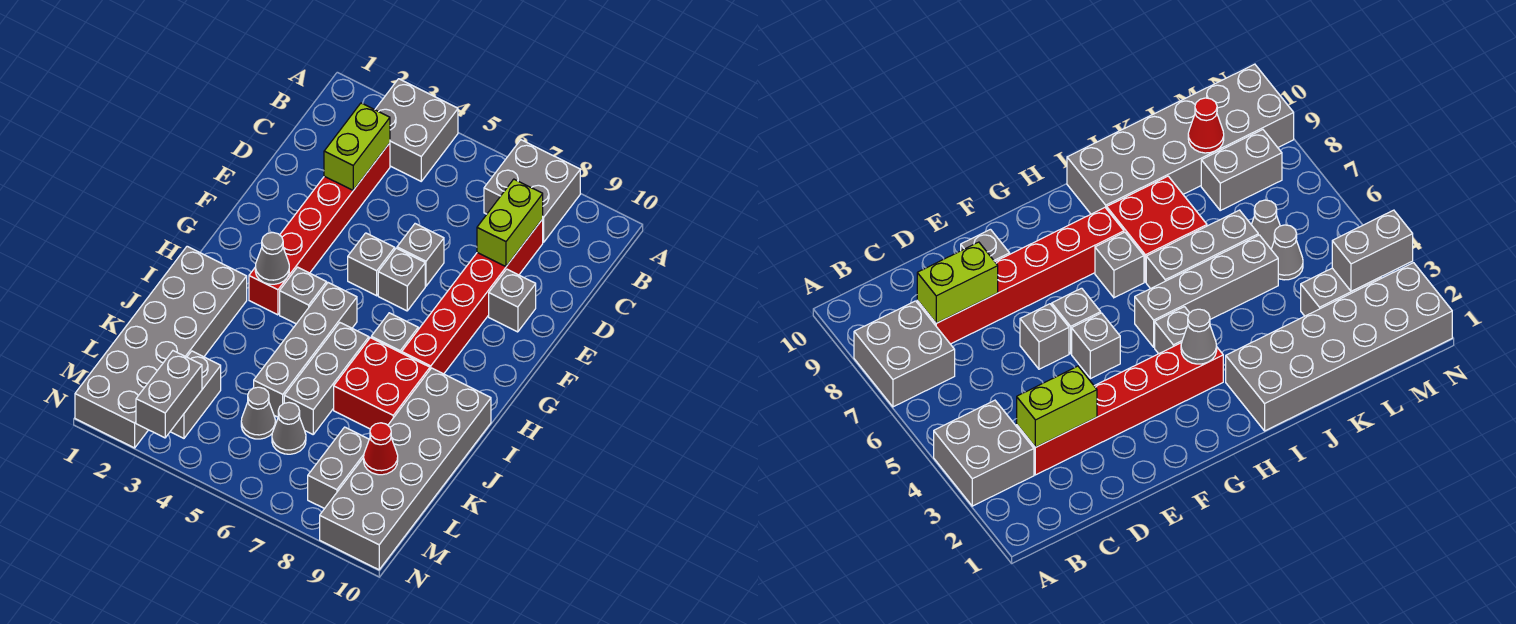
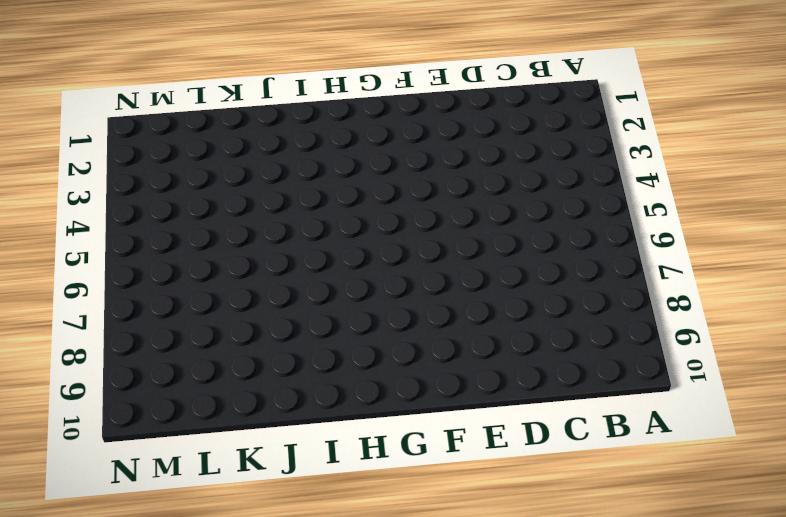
none -> grey 2x2 brick [375,79,458,181]
none -> grey 2x2 brick [484,140,580,242]
none -> red 1x6 brick [249,143,390,315]

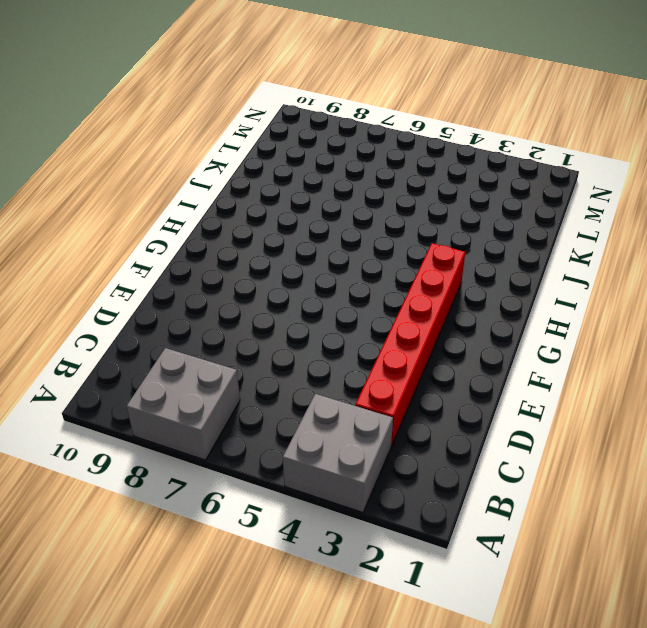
none -> red 1x6 brick [402,219,543,374]
none -> grey 1x1 brick [397,224,444,286]
none -> grey 1x1 brick [489,269,536,332]

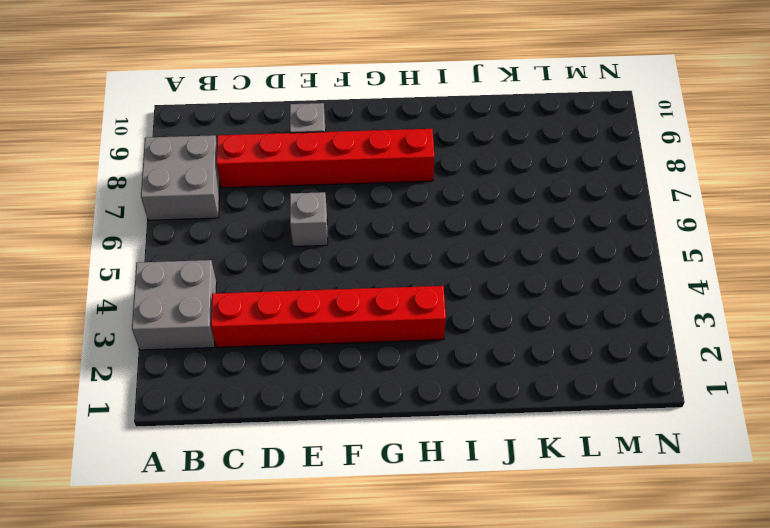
none -> grey 1x1 brick [348,233,395,296]
none -> grey 1x1 brick [378,248,425,311]
none -> grey 1x1 brick [280,267,327,324]

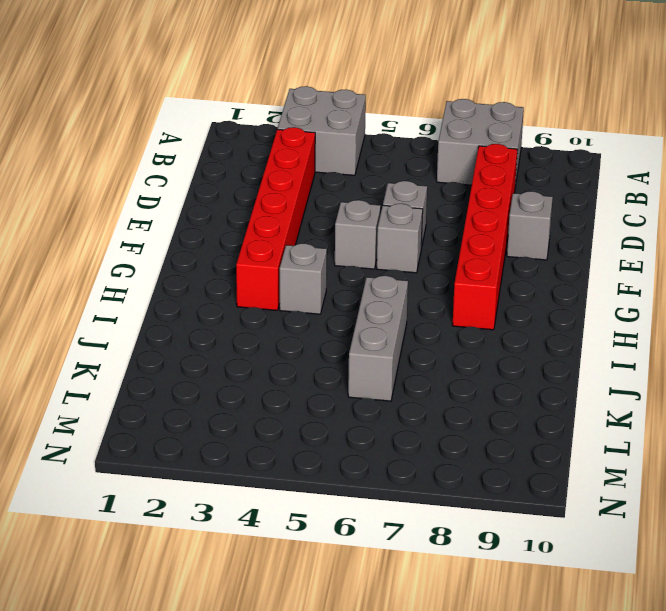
none -> grey 1x4 brick [254,283,357,417]
none -> grey 1x1 brick [371,313,418,353]
none -> grey 2x6 brick [75,246,247,448]

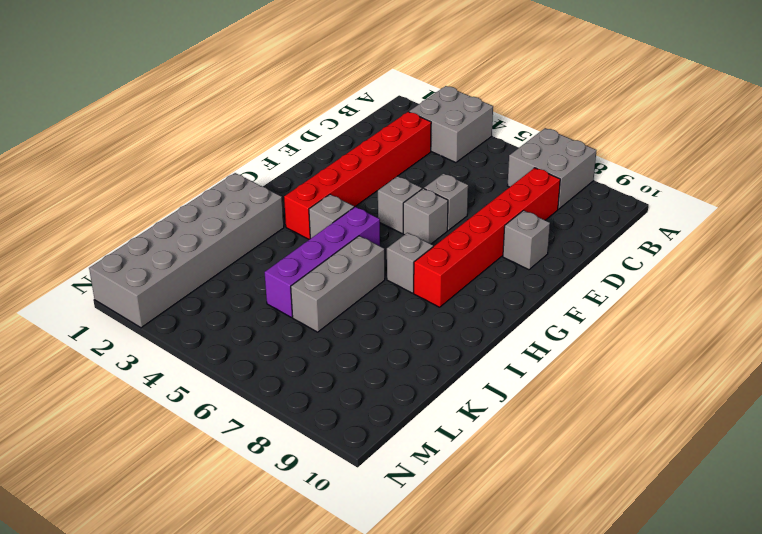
purple 1x4 brick [265,207,380,317] -> grey 1x4 brick [254,283,357,417]
none -> red 2x2 brick [334,338,430,429]
none -> grey 2x6 brick [320,368,491,570]
none -> grey 1x2 brick [170,351,221,438]

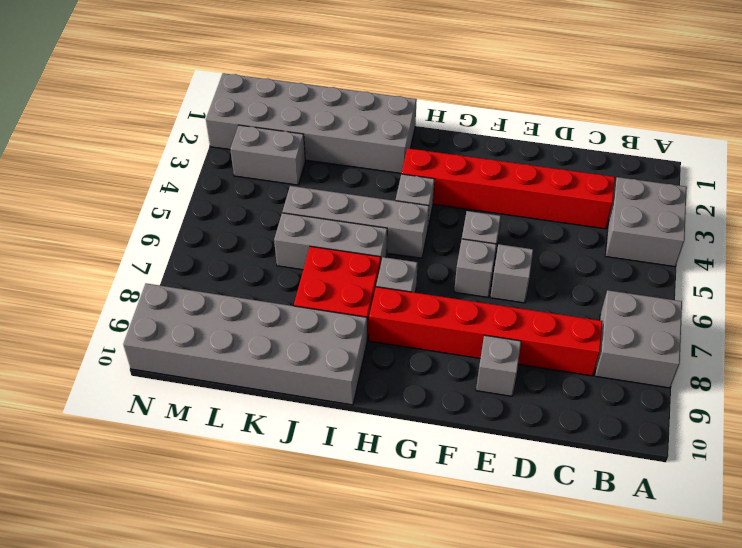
none -> grey 1x1 cone [241,387,275,439]
none -> grey 1x1 cone [272,402,306,454]
none -> grey 1x2 brick [308,427,369,509]

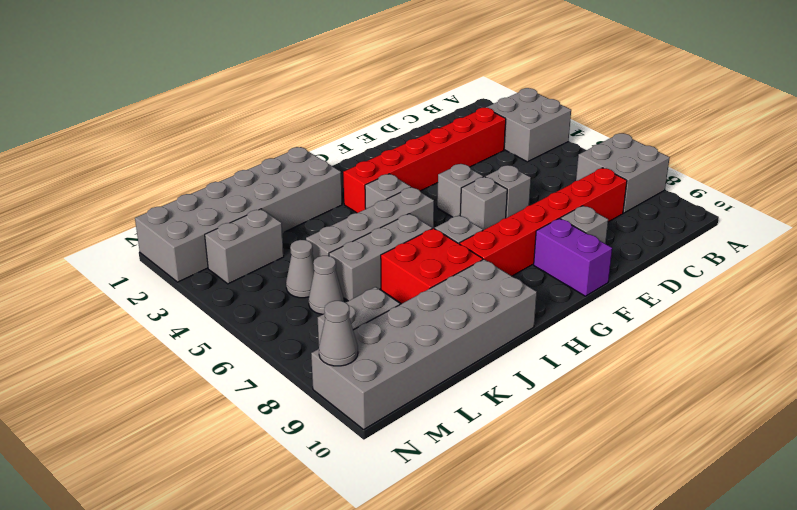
purple 1x2 brick [534,218,612,296] -> none
grey 1x1 cone [319,301,358,366] -> grey 1x1 cone moved to [255,232,289,284]
none -> lime 1x2 brick [324,103,390,190]
none -> lime 1x2 brick [477,179,543,266]
none -> red 1x1 cone [364,423,398,475]

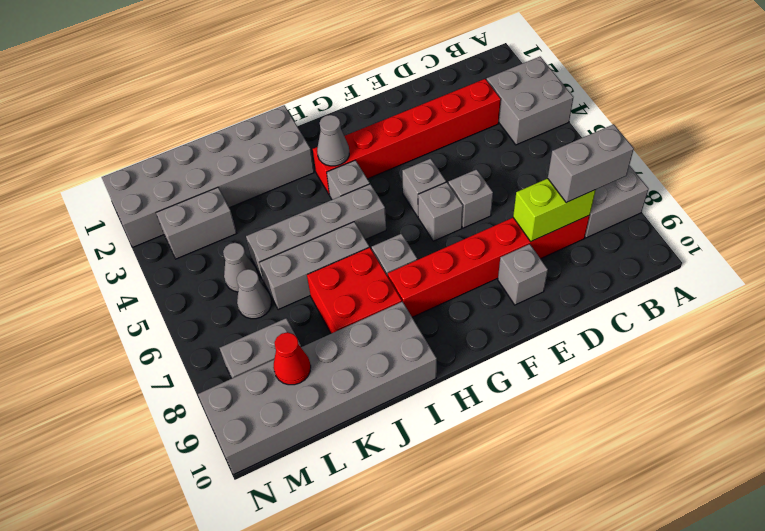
grey 1x2 brick [548,124,634,203] -> grey 1x2 brick moved to [136,351,202,438]
none -> lime 1x2 brick [324,103,390,190]

